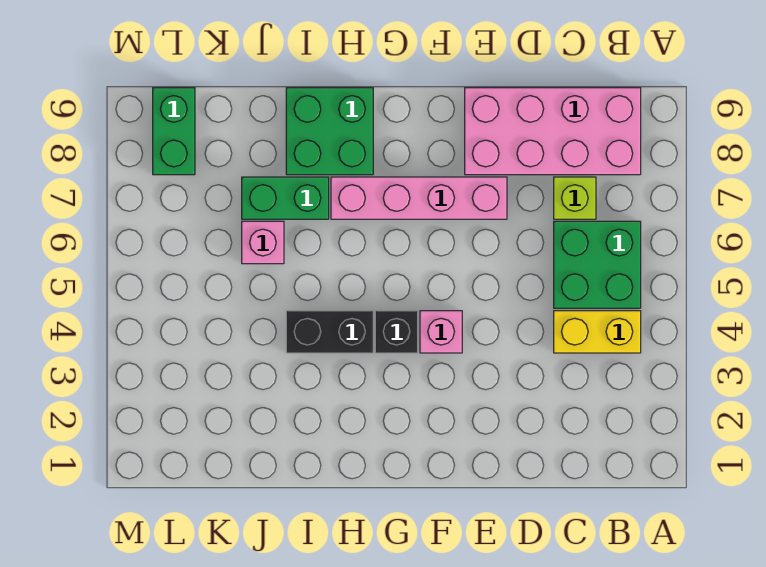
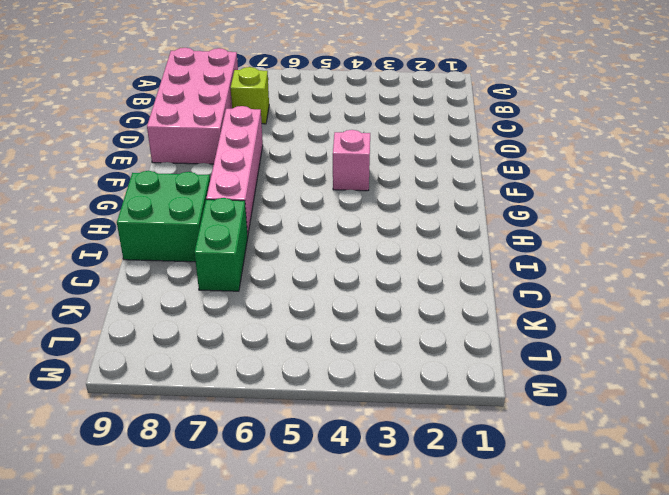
none -> yellow 1x2 brick [554,311,641,353]
none -> green 2x2 brick [554,221,641,308]
none -> black 1x1 brick [375,311,418,353]

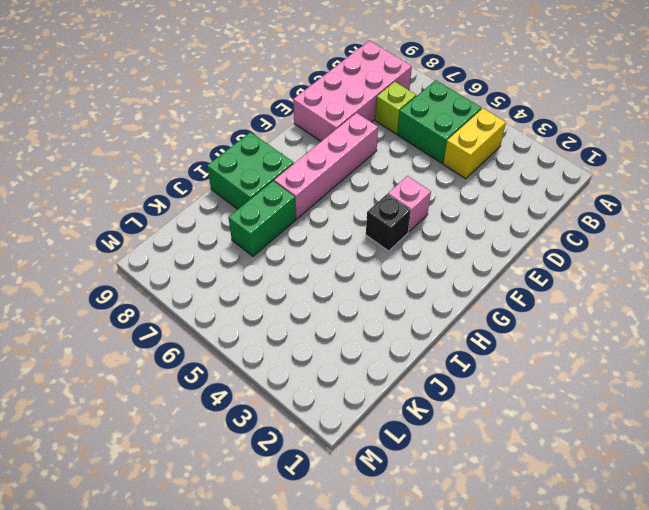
none -> black 1x2 brick [286,311,373,353]
none -> pink 1x1 brick [242,221,284,264]
none -> green 1x2 brick [153,88,195,175]

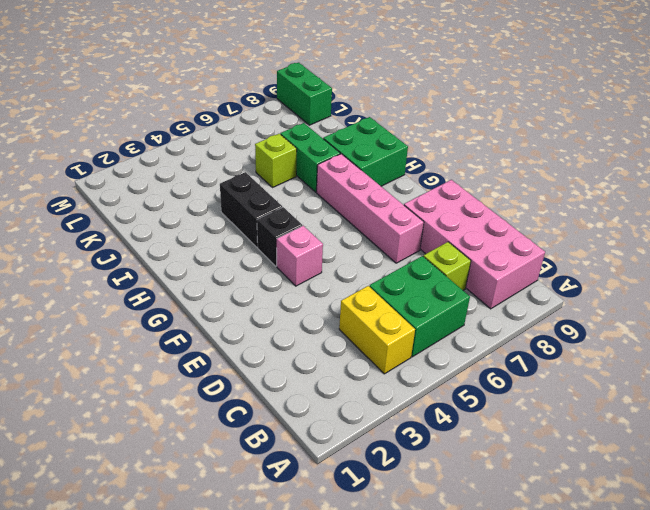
lime 1x1 brick [255,134,297,187] -> pink 1x1 brick [242,221,284,264]
green 1x2 brick [277,63,332,125] -> green 1x2 brick turned to [153,88,195,175]

